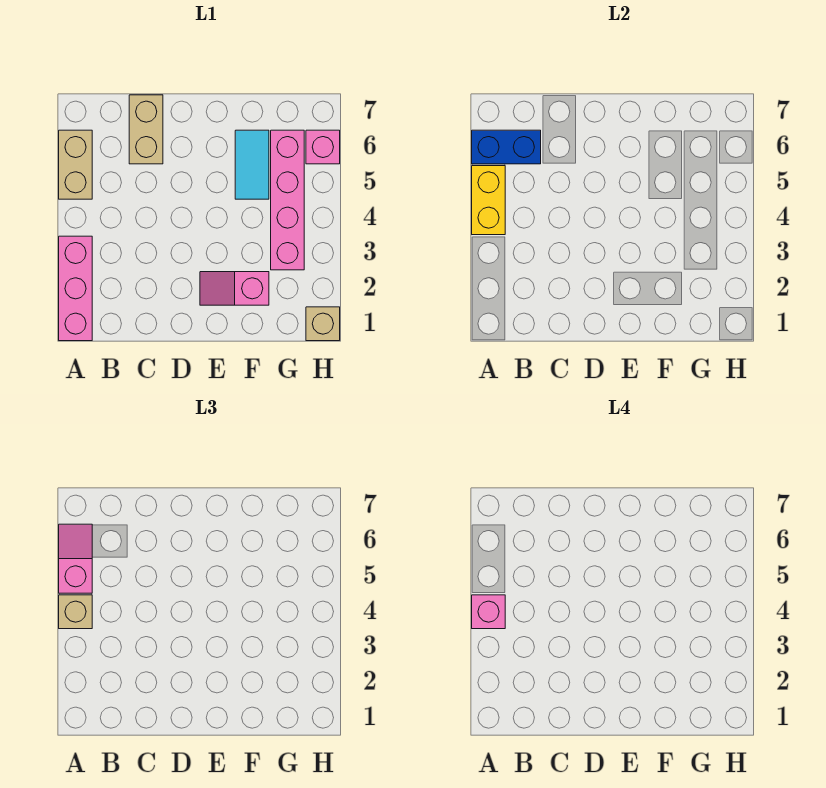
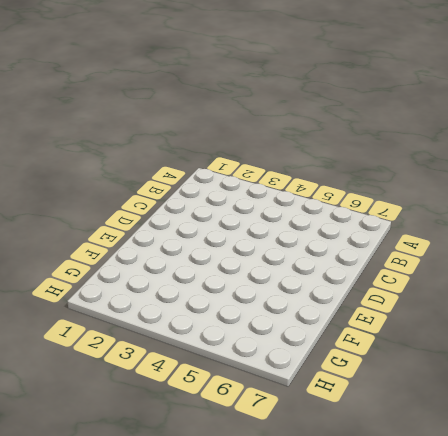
none -> pink 1x3 brick [59,236,92,341]
none -> tan 1x2 brick [59,130,92,199]
none -> tan 1x2 brick [129,95,163,164]

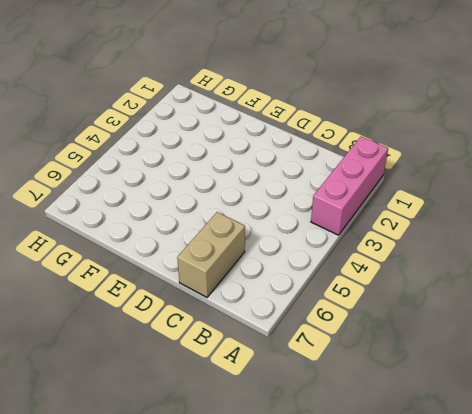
none -> tan 1x2 brick [59,130,92,199]
none -> pink 1x2 slope [200,272,269,305]
none -> cyan 1x2 tile [235,130,269,199]

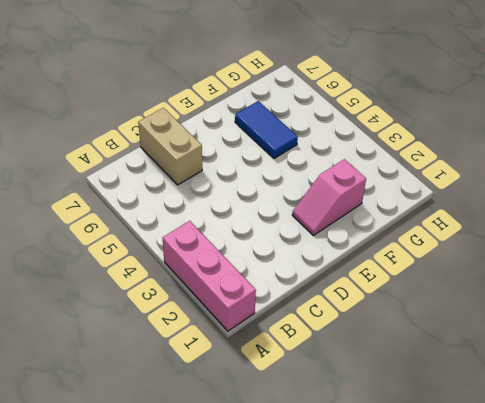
blue 1x2 tile [235,101,298,159] -> cyan 1x2 tile [235,130,269,199]
none -> tan 1x2 brick [59,130,92,199]
none -> pink 1x4 brick [271,130,304,270]
none -> tan 1x1 brick [306,307,340,341]

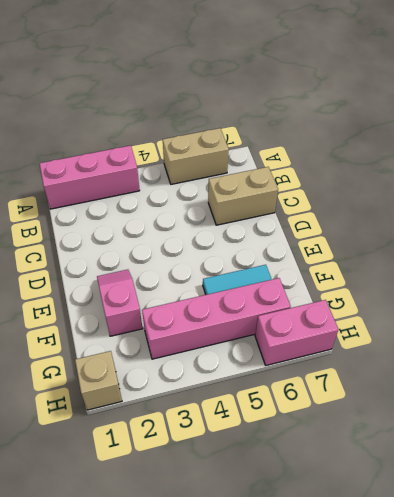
pink 1x2 brick [255,300,338,365] -> pink 1x1 brick [306,130,340,164]
none -> yellow 1x2 brick [472,166,505,235]
none -> blue 1x2 brick [472,130,541,164]
none -> tan 1x1 brick [59,595,92,629]

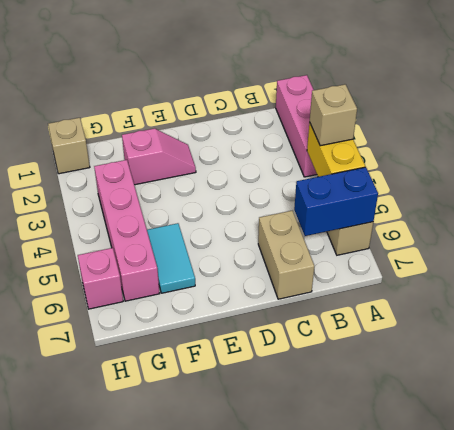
none -> pink 1x2 slope [59,524,92,593]
none -> pink 1x1 brick [472,595,505,629]

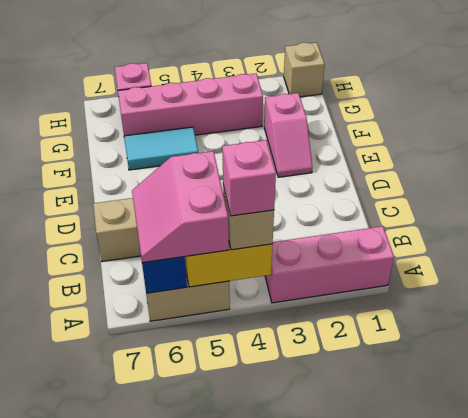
pink 2x2 slope [132,151,229,263] -> pink 1x2 slope [59,524,92,593]

